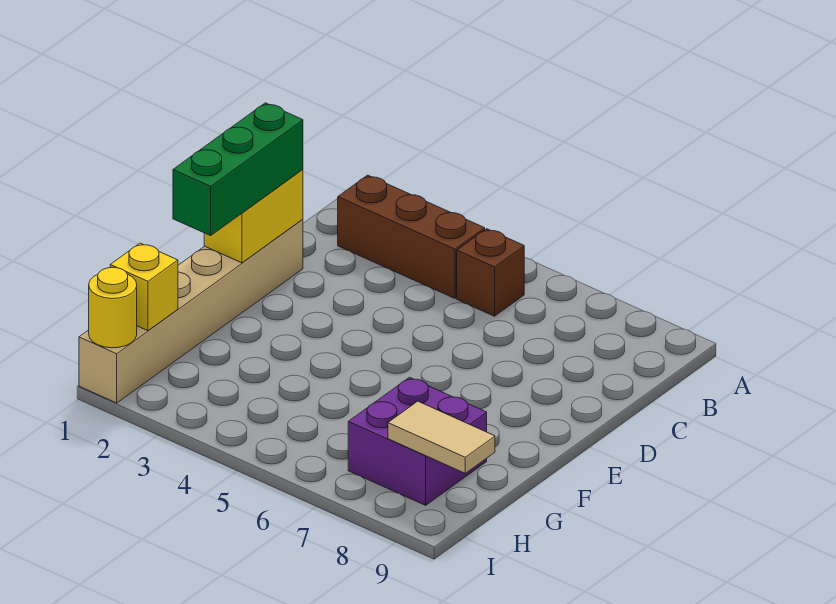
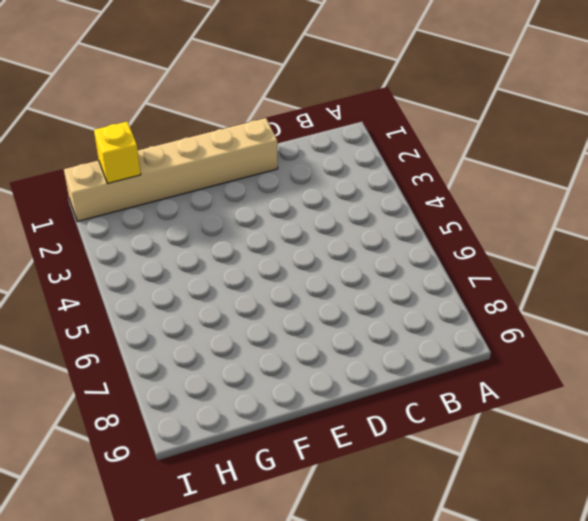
none -> brown 1x3 brick [338,175,485,298]
none -> brown 1x1 brick [457,229,524,316]

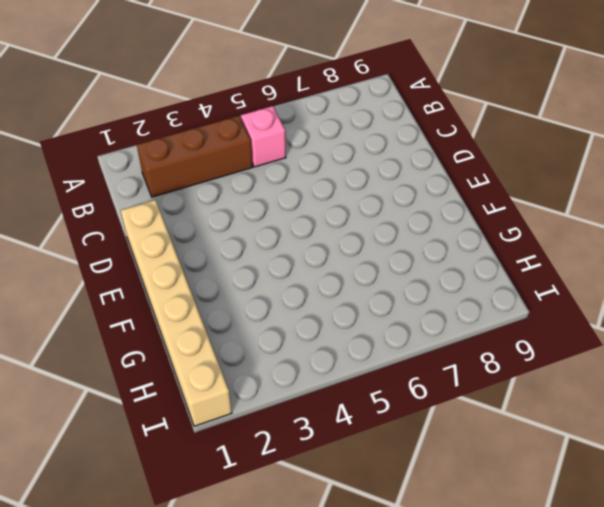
pink 1x1 brick [241,106,286,167] -> brown 1x1 brick [457,229,524,316]
none -> purple 2x2 brick [348,377,487,505]
none -> yellow 1x2 brick [204,170,303,263]

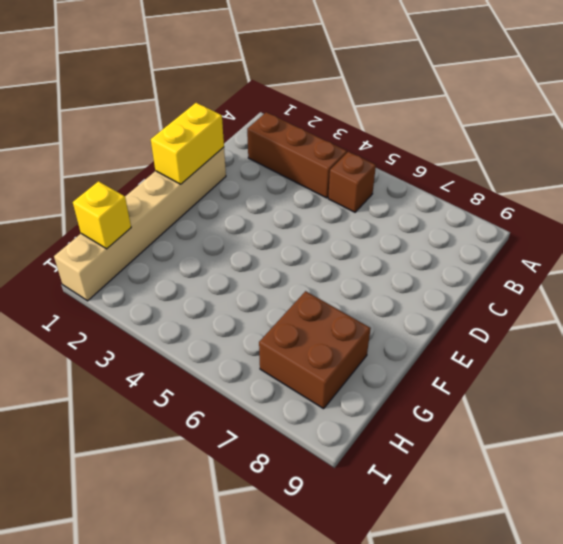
brown 2x2 brick [259,291,371,409] -> purple 2x2 brick [348,377,487,505]
none -> tan 1x2 tile [388,401,495,473]
none -> yellow 1x1 round brick [89,267,137,348]

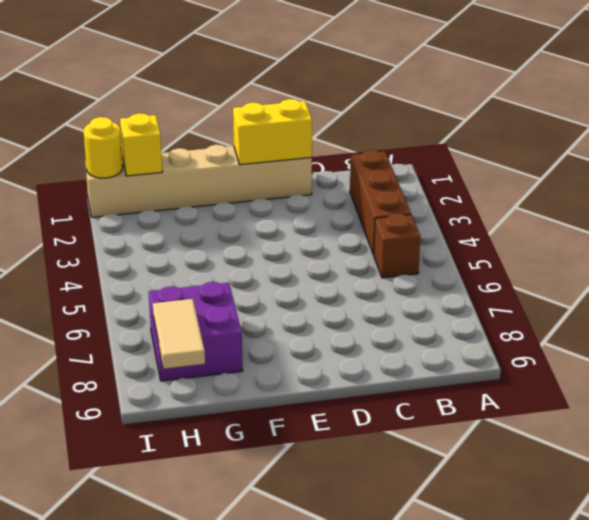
none -> green 1x3 brick [173,103,303,236]

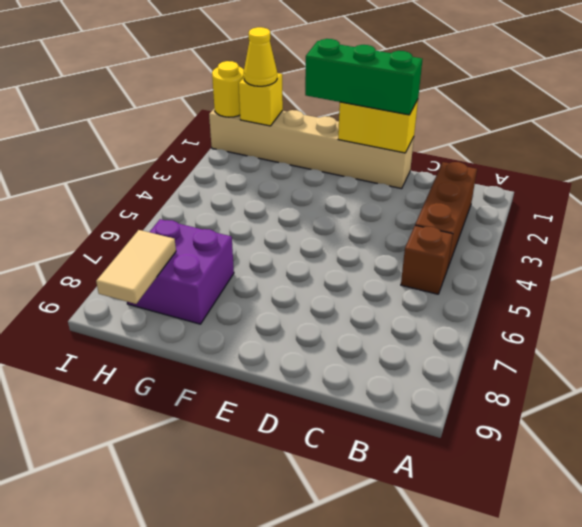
yellow 1x1 cone [244,27,277,86] -> none

